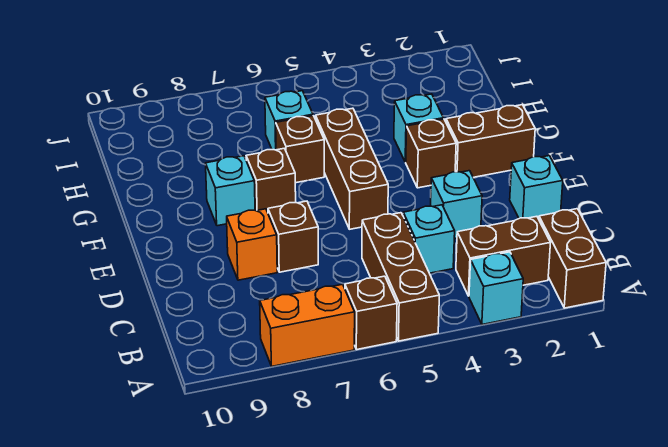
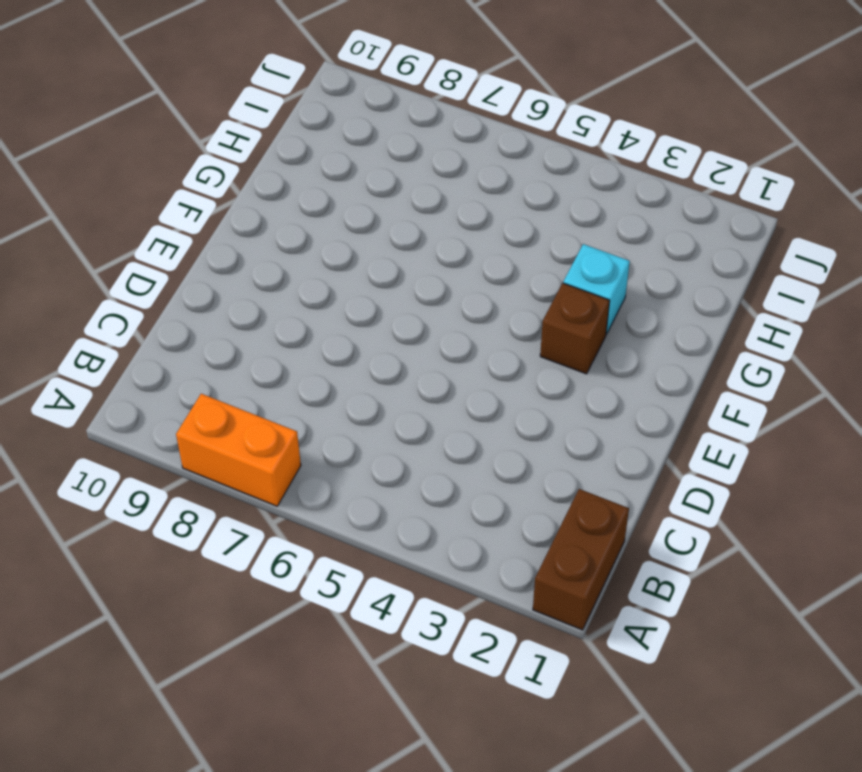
none -> cyan 1x1 brick [469,252,523,325]
none -> brown 1x3 brick [362,213,439,341]
none -> brown 1x1 brick [345,276,397,349]

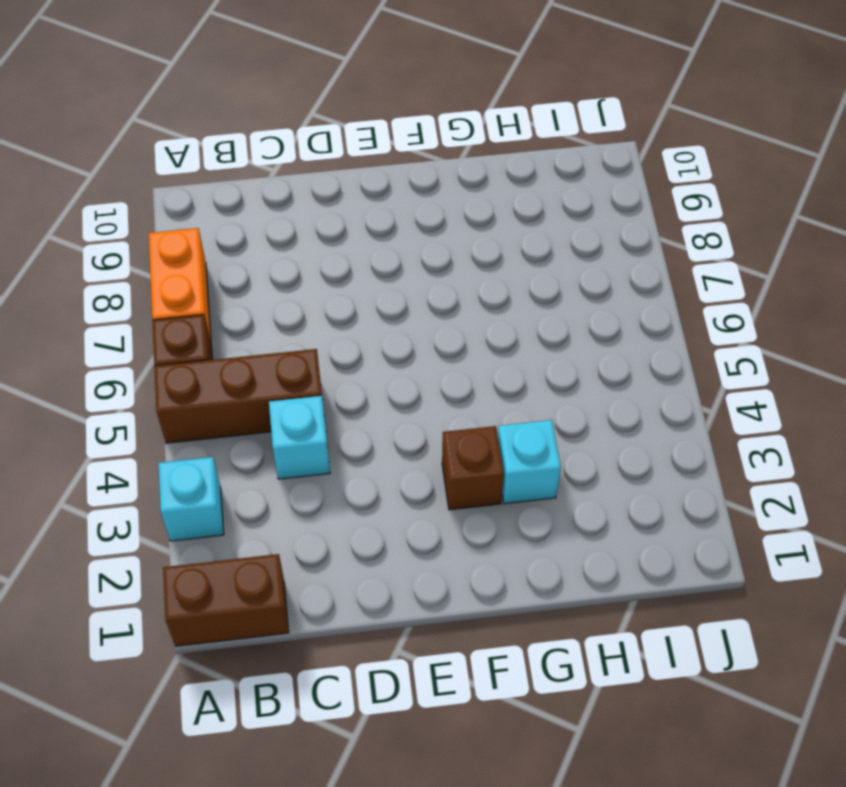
none -> brown 1x2 brick [456,216,550,296]
none -> cyan 1x1 brick [510,156,563,219]
none -> cyan 1x1 brick [431,171,482,239]

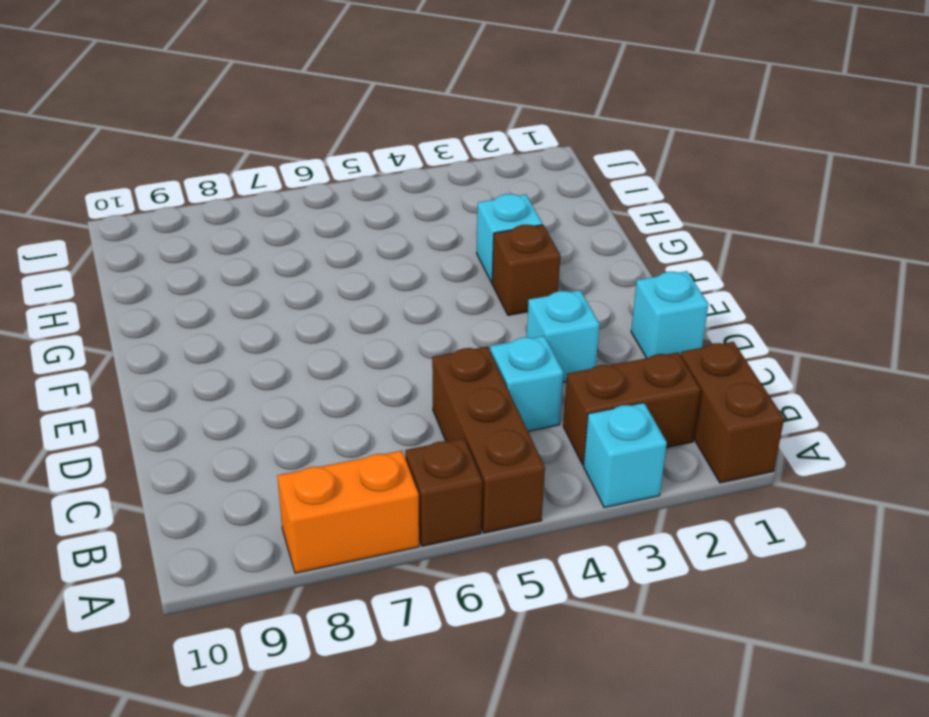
none -> brown 1x1 brick [268,201,318,272]
none -> orange 1x1 brick [227,209,277,280]
none -> brown 1x3 brick [316,108,388,229]

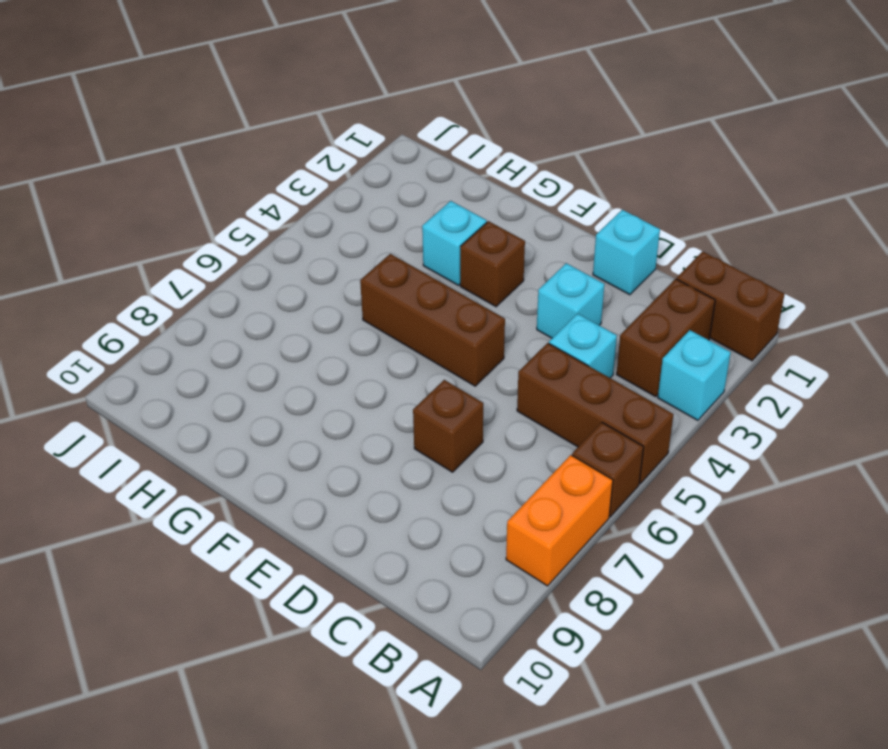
none -> orange 1x1 brick [227,209,277,280]
none -> brown 1x2 brick [446,105,535,177]
none -> brown 1x1 brick [246,148,296,212]

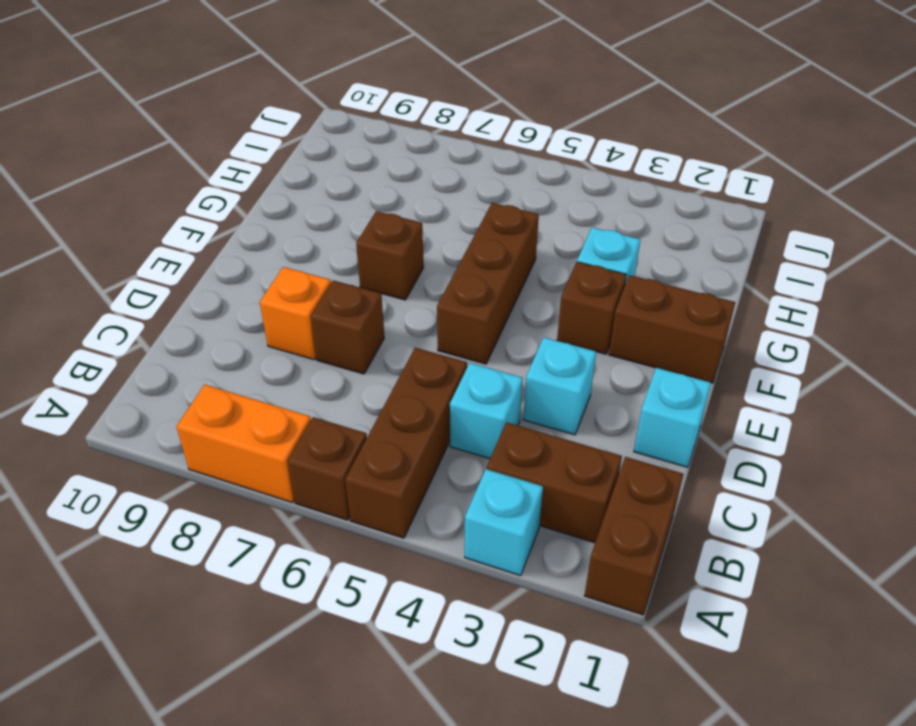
none -> cyan 1x1 brick [206,156,255,226]
none -> brown 1x1 brick [276,116,324,183]
none -> cyan 1x1 brick [265,91,313,150]

